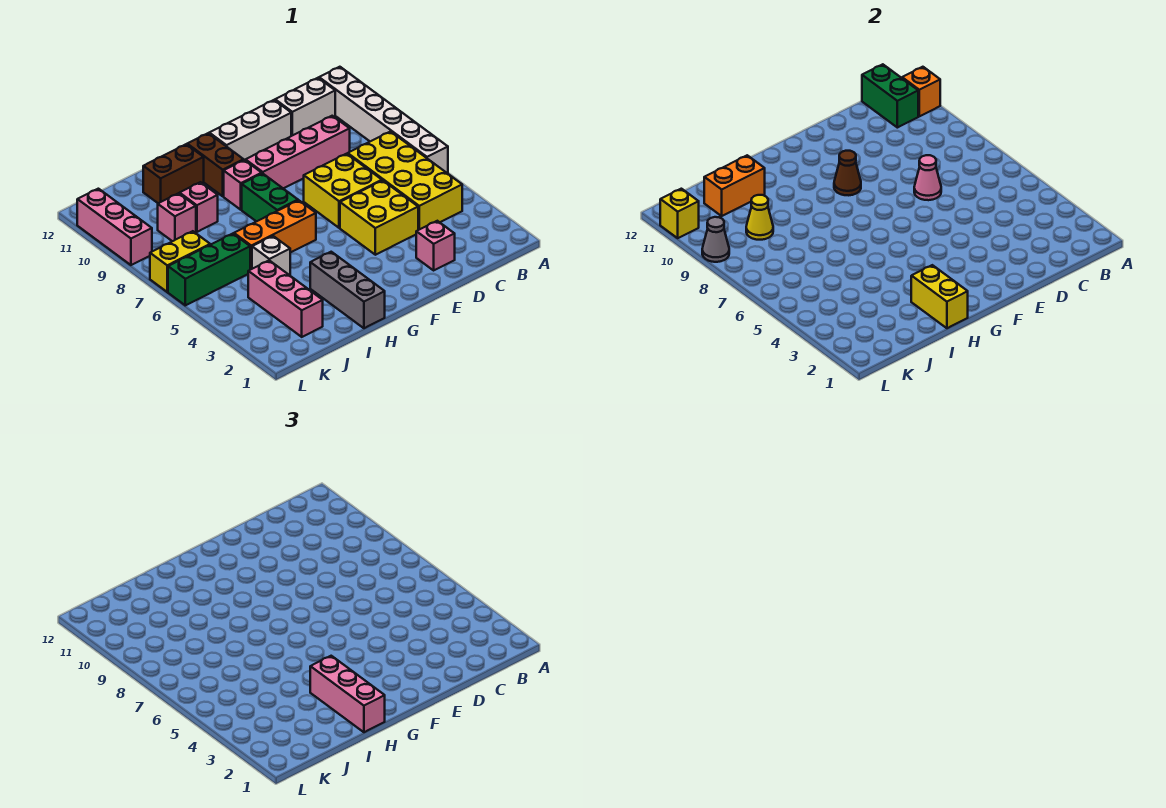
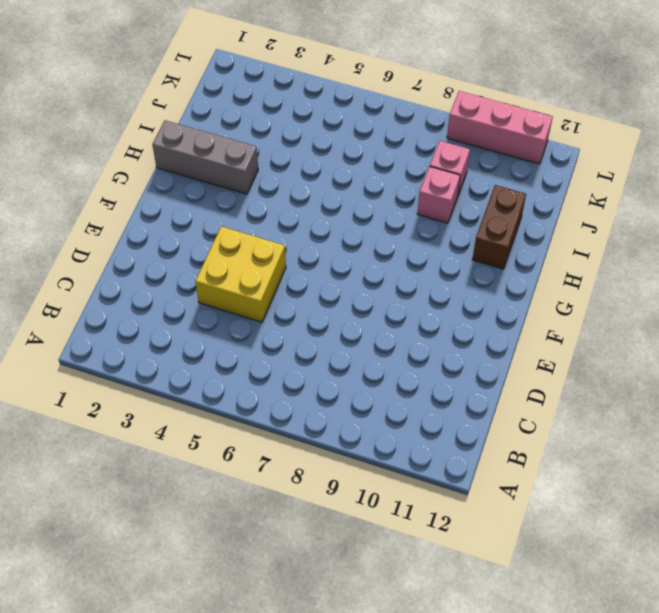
none -> white 1x6 brick [319,67,448,173]
none -> yellow 2x4 brick [348,132,462,230]
none -> white 1x2 brick [275,78,335,136]
none -> pink 1x4 brick [246,116,350,189]

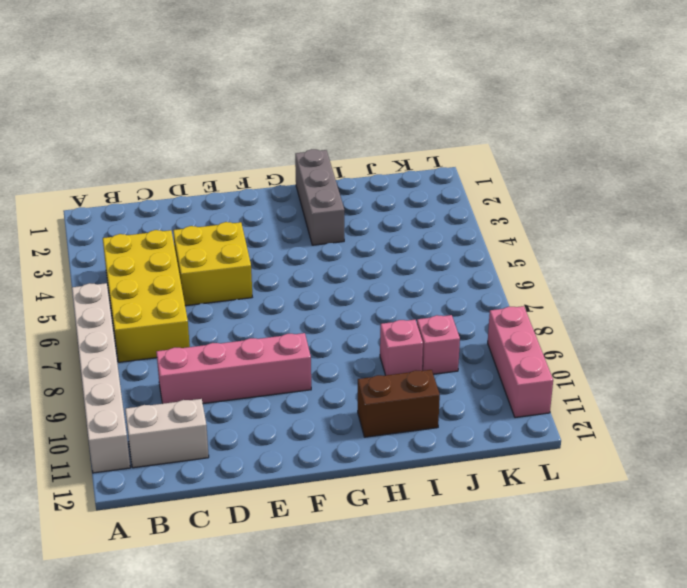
none -> pink 1x1 brick [416,221,455,270]
none -> yellow 2x2 brick [304,154,382,228]
none -> white 1x3 brick [209,100,291,161]
none -> orange 1x3 brick [234,200,316,270]

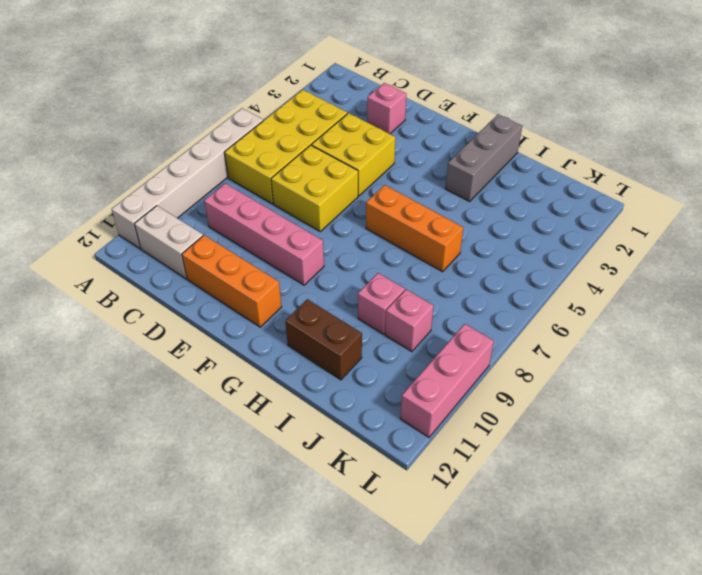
orange 1x3 brick [182,235,282,327] -> white 1x3 brick [209,100,291,161]
none -> green 1x2 brick [242,173,298,222]
none -> pink 1x1 brick [224,160,262,210]
none -> brown 1x2 brick [187,133,244,196]
none -> white 1x1 brick [252,236,290,275]

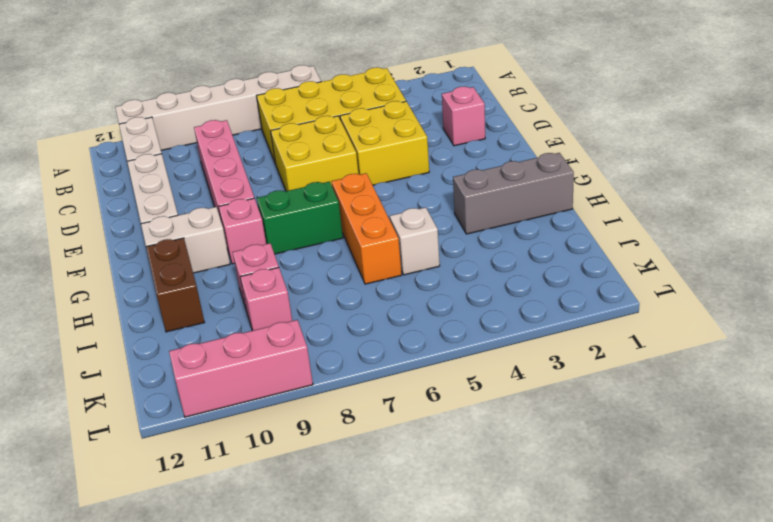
white 1x2 brick [141,207,230,273] -> brown 1x2 brick [187,133,244,196]
none -> pink 1x3 brick [248,260,323,337]
none -> green 1x3 brick [168,234,250,305]
none -> yellow 1x2 brick [150,231,210,292]
none -> orange 1x1 brick [902,67,940,116]

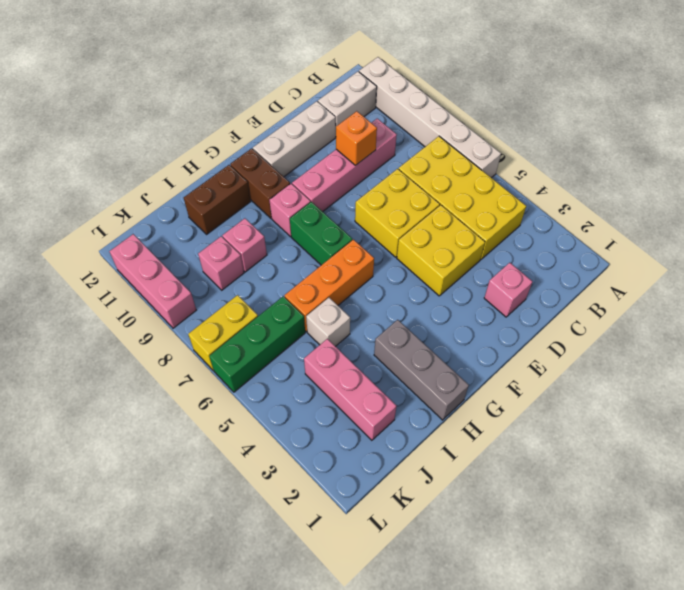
orange 1x1 brick [336,111,377,165] -> orange 1x1 brick moved to [902,67,940,116]
none -> green 1x2 brick [862,64,918,128]
none -> pink 1x1 cone [914,155,941,200]
none -> brown 1x1 cone [834,151,861,195]
none -> yellow 1x2 brick [911,265,968,328]

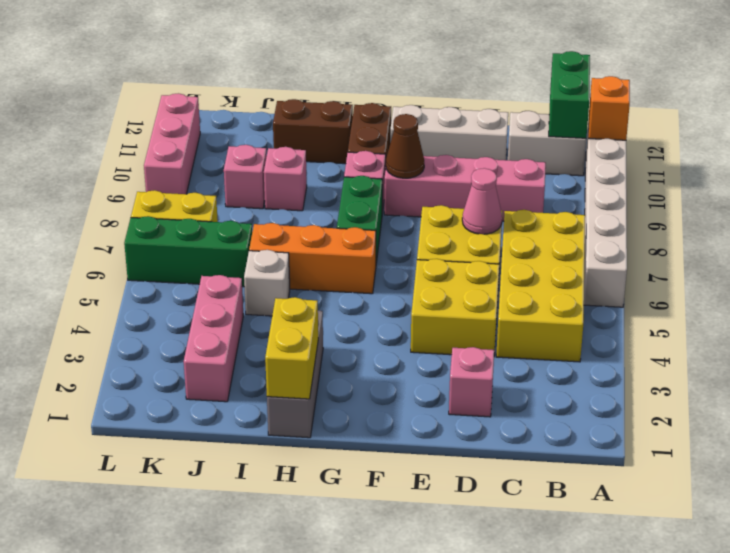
none -> orange 1x2 brick [704,155,765,216]
none -> yellow 1x1 cone [746,195,773,240]
none -> grey 1x1 cone [702,217,729,262]
none -> yellow 1x1 brick [660,189,699,238]

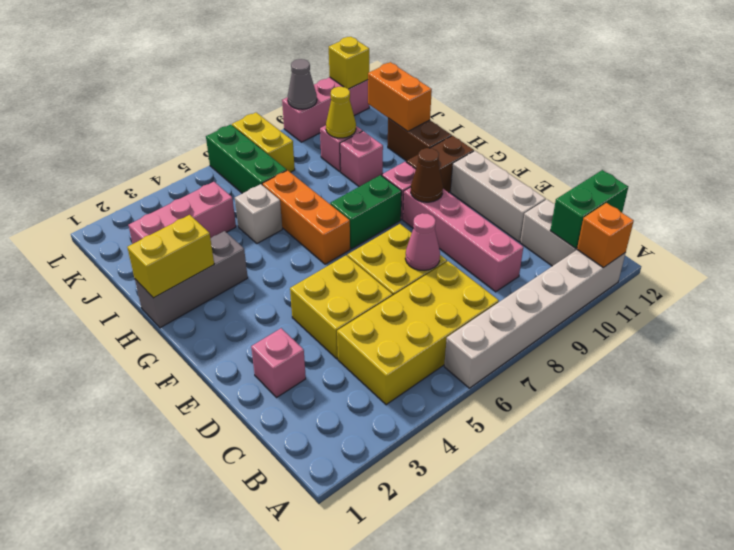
none -> pink 1x3 brick [310,656,385,732]

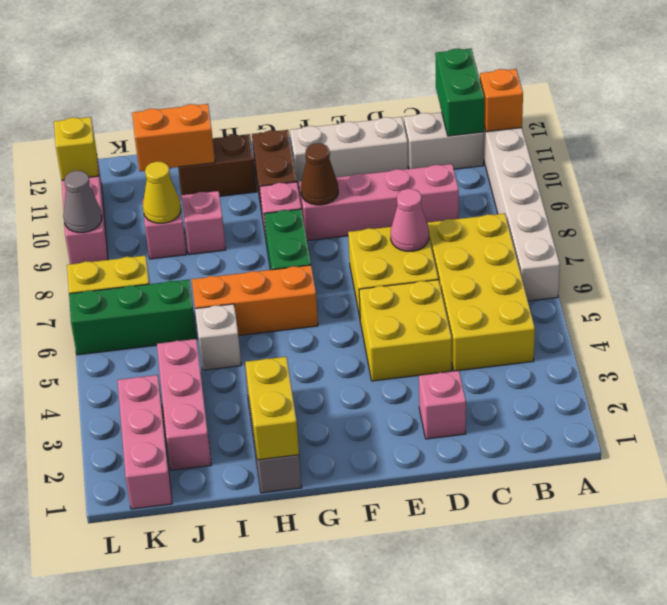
pink 1x3 brick [118,375,172,509] -> pink 1x3 brick moved to [310,656,385,732]

